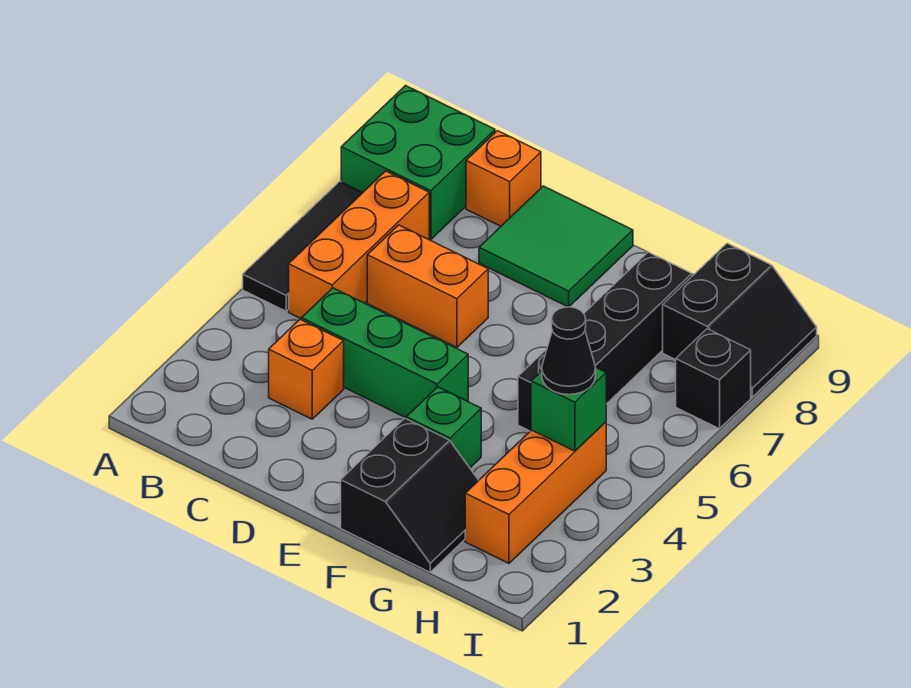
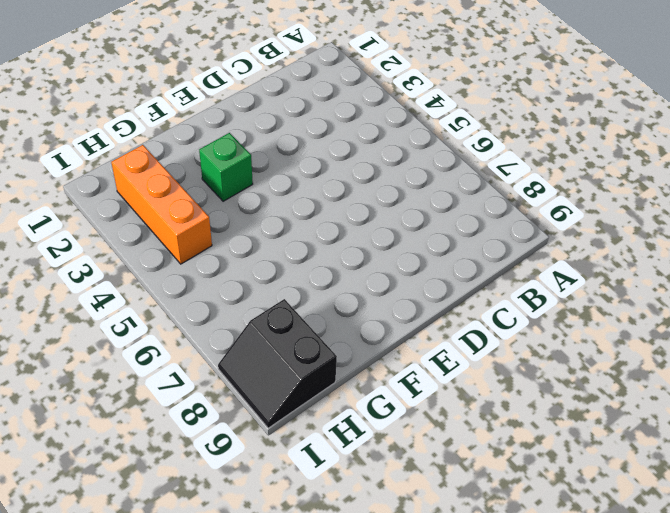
none -> black 1x3 tile [243,181,363,311]
none -> green 2x2 brick [341,86,495,239]
none -> orange 1x3 brick [289,171,429,319]

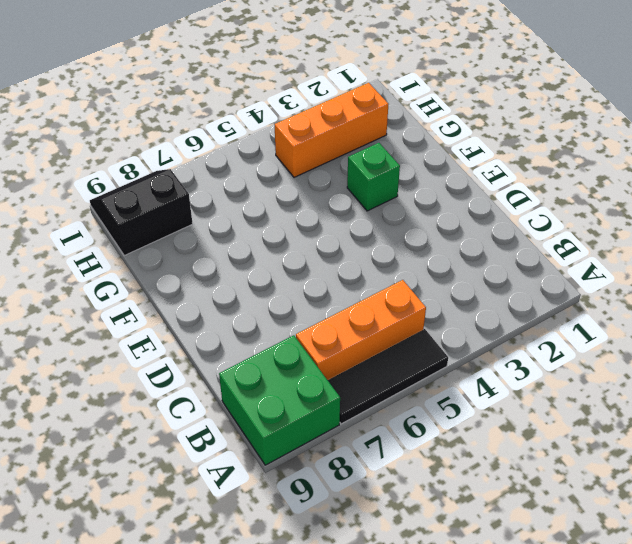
none -> orange 1x1 brick [269,319,344,419]
none -> green 1x3 brick [302,288,468,418]
none -> orange 1x2 brick [367,225,488,347]

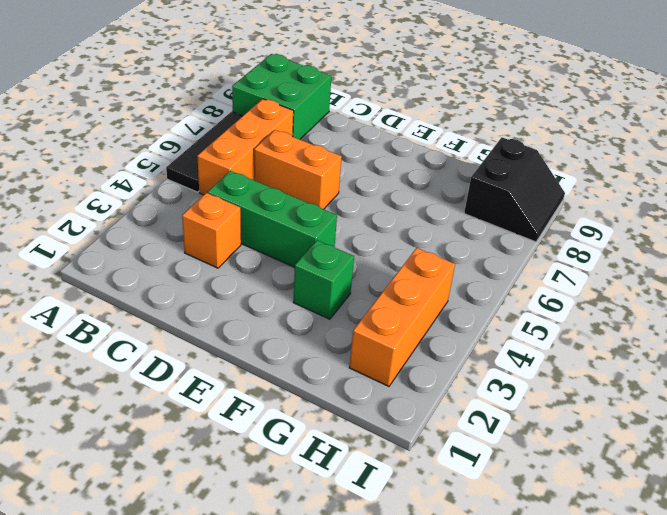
none -> orange 1x1 brick [466,131,541,226]
none -> green 2x2 tile [479,186,633,307]
none -> black 2x2 slope [341,419,479,572]

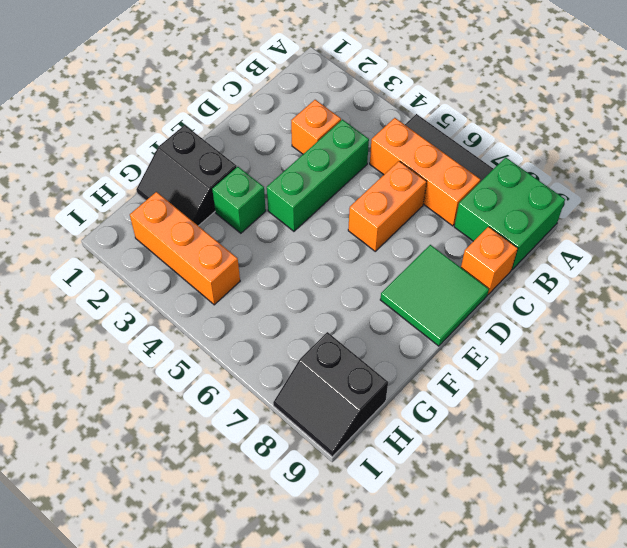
none -> black 1x4 brick [518,252,692,431]
none -> black 1x1 brick [676,329,751,429]
none -> green 1x1 brick [531,368,606,451]

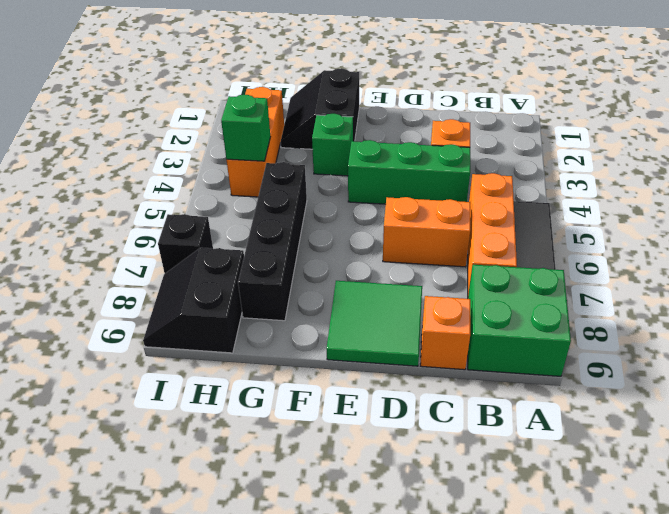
none -> black 1x1 cone [542,307,596,395]

